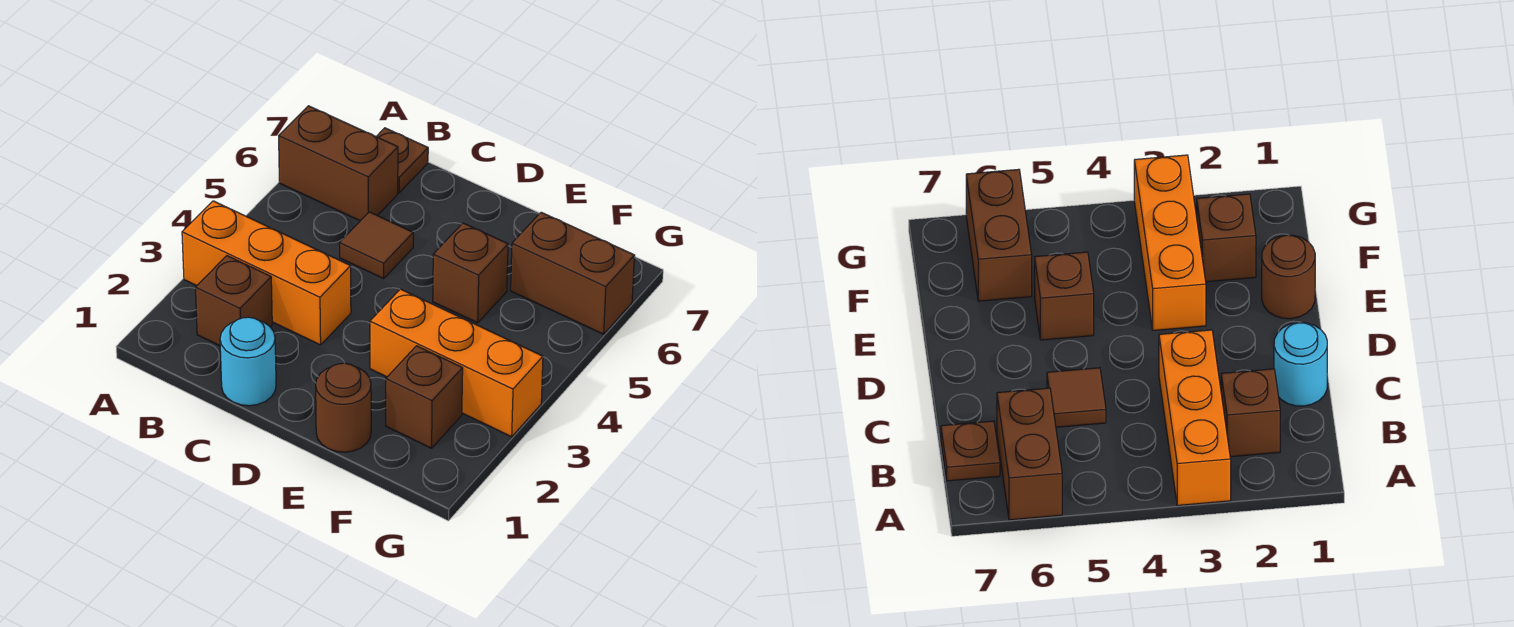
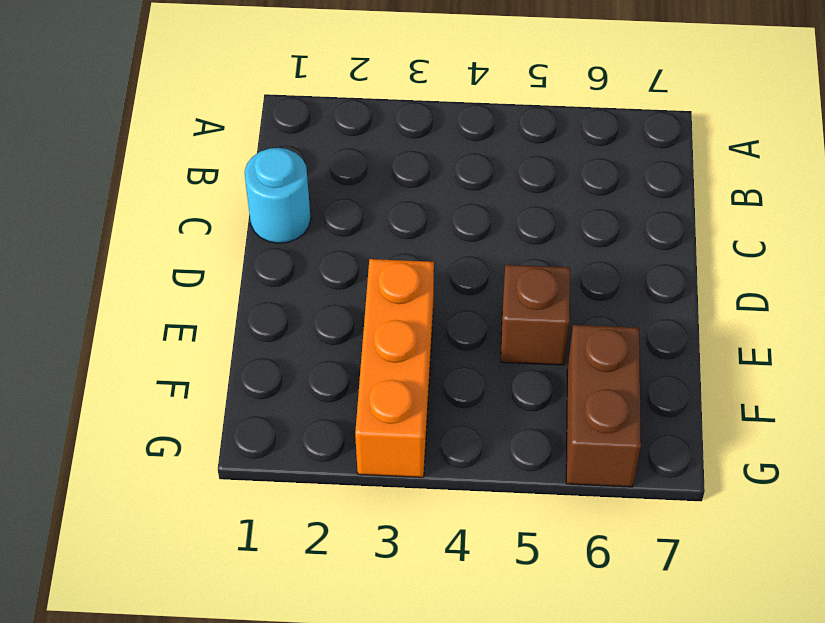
none -> orange 1x3 brick [182,201,351,345]
none -> brown 1x2 brick [279,106,398,221]

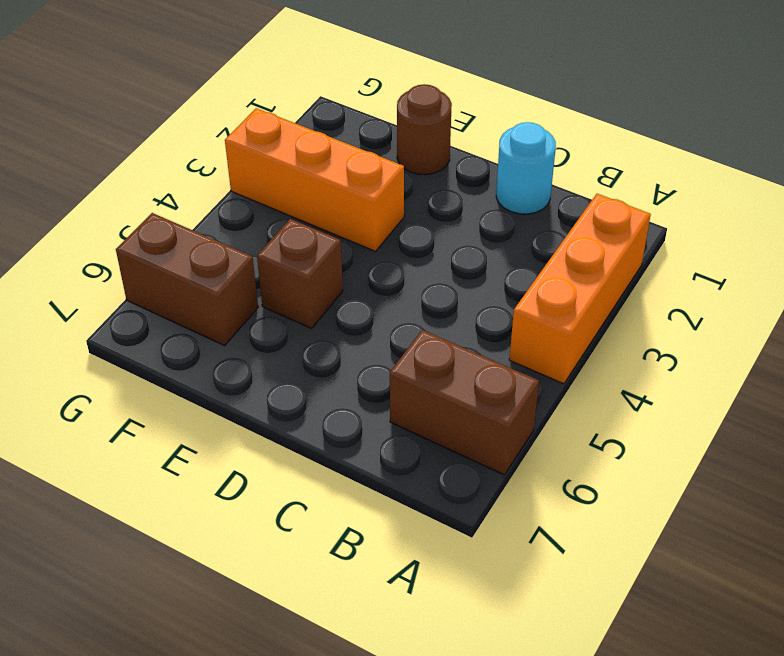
orange 1x3 brick [509,194,651,384] -> orange 1x3 brick turned to [182,201,351,345]
none -> brown 1x1 brick [196,256,272,346]
none -> brown 1x1 plate [376,128,428,193]

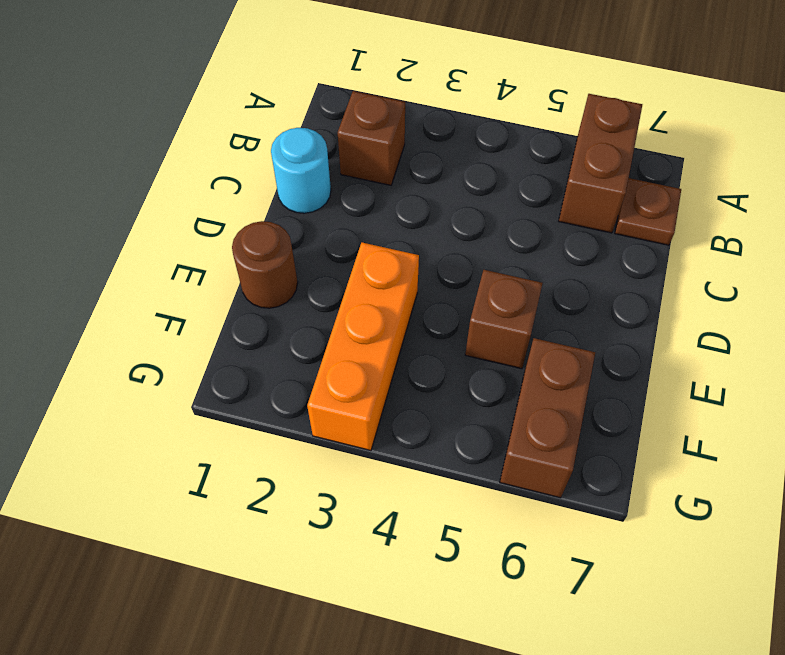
none -> orange 1x3 brick [182,201,351,345]
none -> brown 1x1 tile [339,212,413,279]

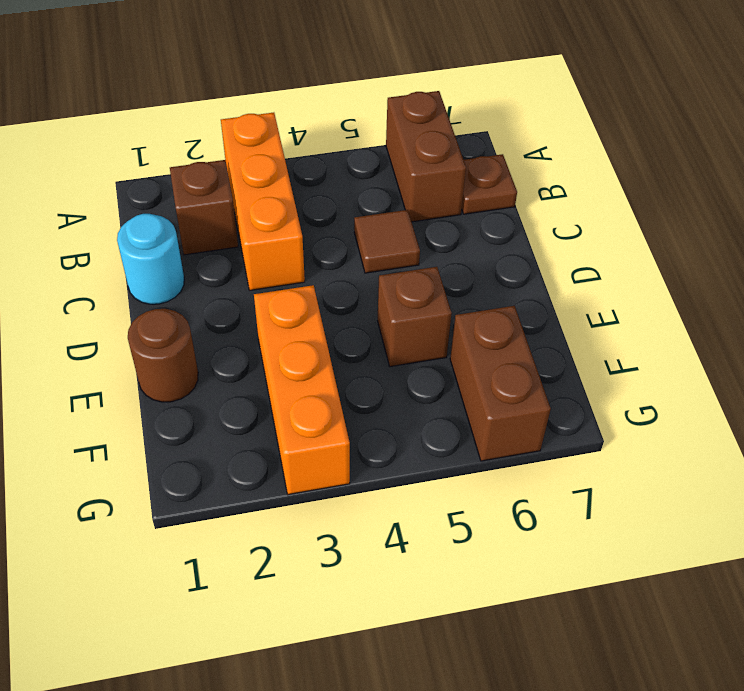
none -> brown 1x1 brick [386,346,463,448]

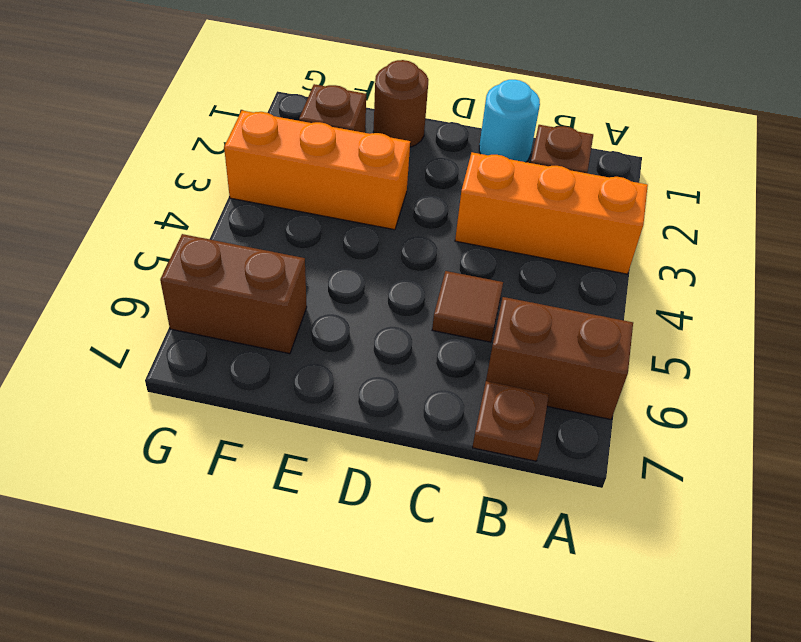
none -> brown 1x1 brick [433,223,508,323]

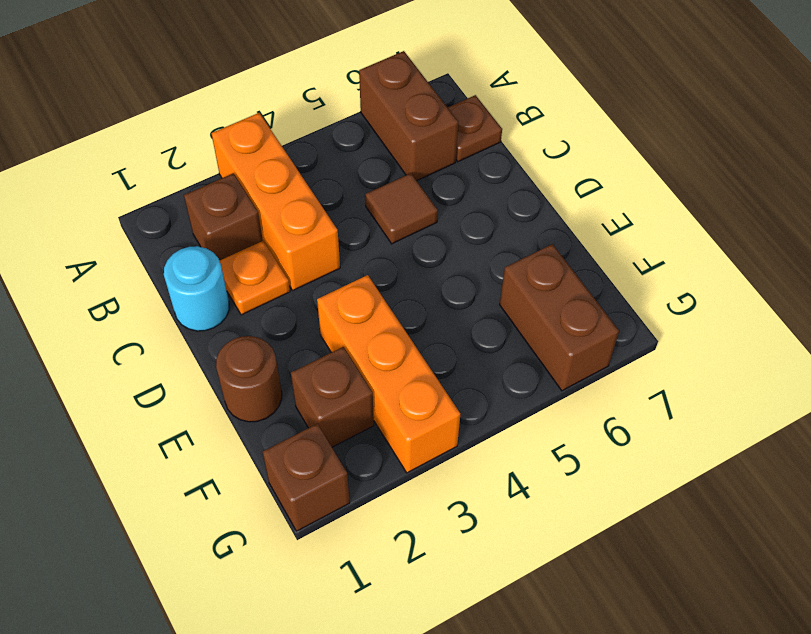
orange 1x1 plate [220,241,290,315] -> none
brown 1x1 brick [263,424,350,531] -> brown 1x1 brick moved to [433,223,508,323]

